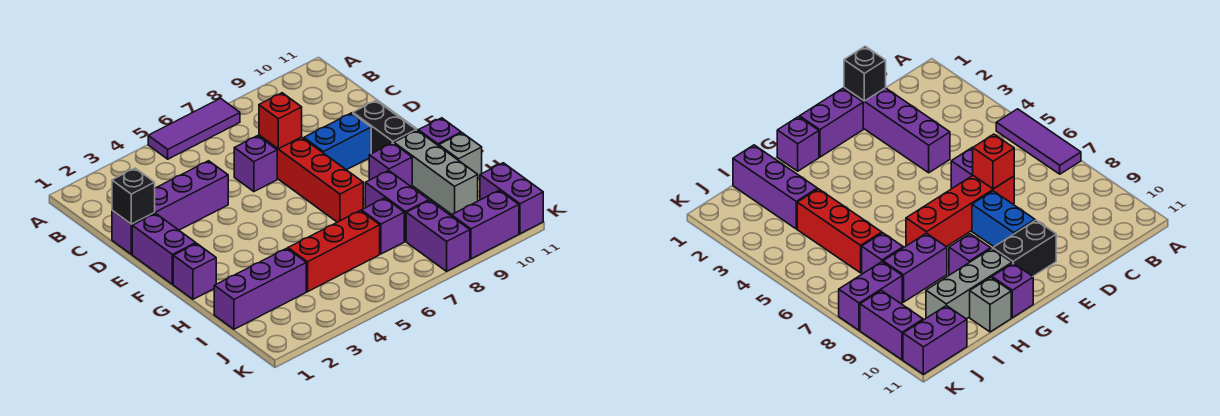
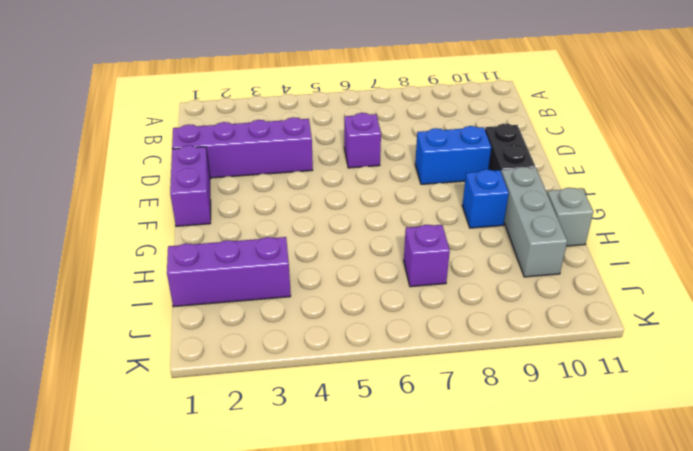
blue 1x1 brick [462,169,509,228] -> purple 1x1 brick [369,143,412,187]
none -> purple 1x3 tile [148,98,240,159]
none -> red 1x4 brick [259,135,363,222]
none -> purple 1x1 brick [173,243,216,299]

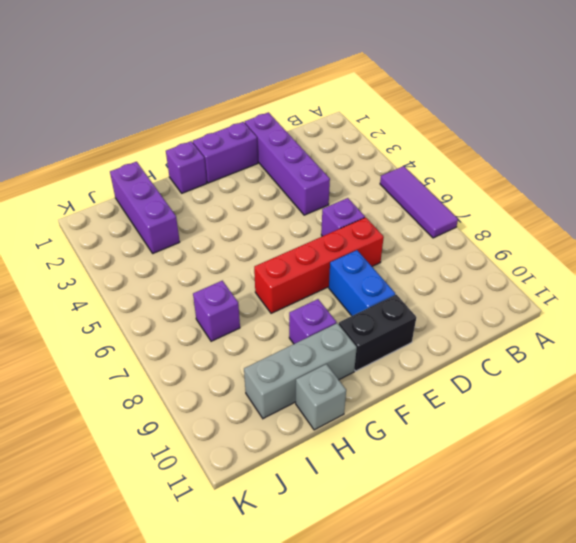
none -> purple 1x1 brick [418,118,461,146]
none -> purple 1x2 brick [365,171,429,241]
none -> red 1x3 brick [288,211,380,292]

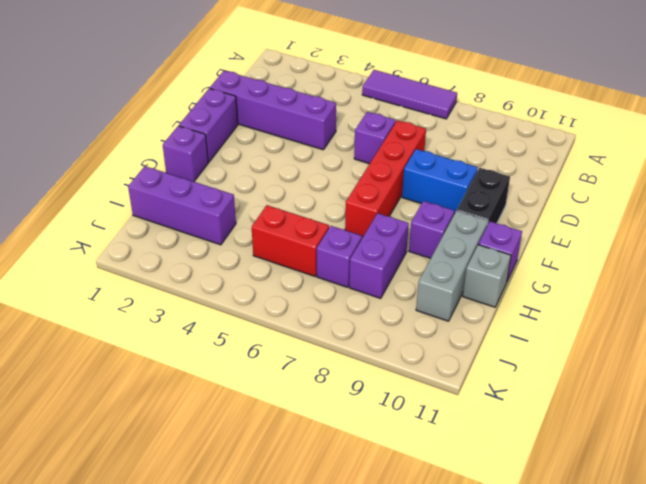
red 1x2 brick [252,205,329,276] -> red 1x3 brick [288,211,380,292]
none -> purple 1x2 brick [406,201,470,271]
none -> purple 1x2 brick [480,163,543,234]
none -> purple 1x2 brick [452,190,519,259]

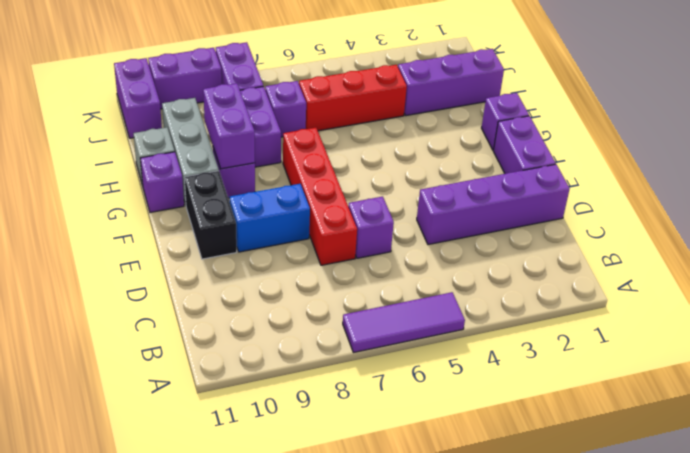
purple 1x2 brick [203,83,255,169] -> none
none -> black 1x1 brick [112,168,155,224]
none -> red 1x1 brick [259,93,302,149]

